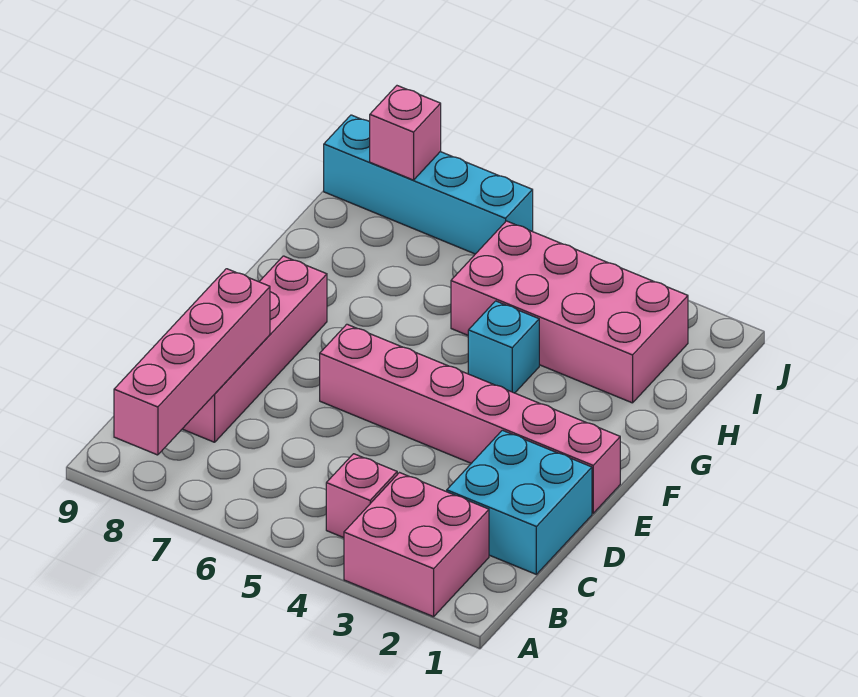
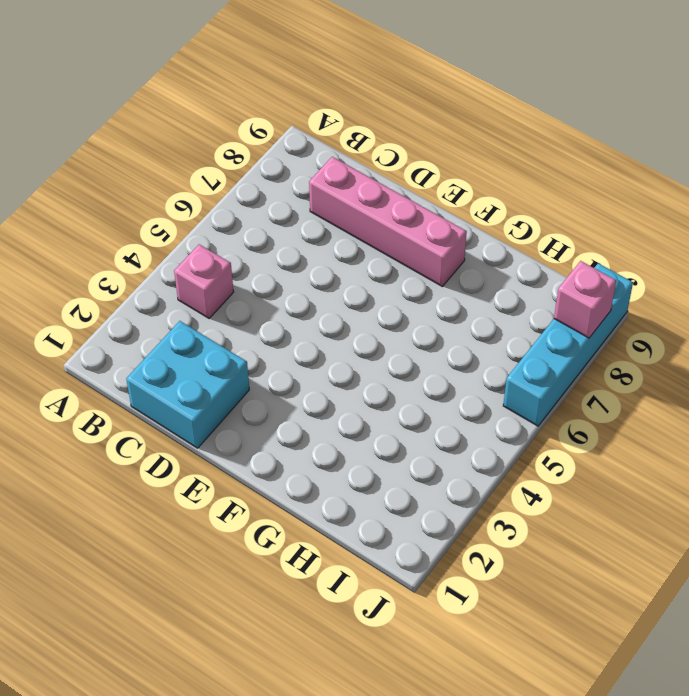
none -> pink 2x2 brick [344,473,489,617]
none -> pink 1x6 brick [320,324,620,513]

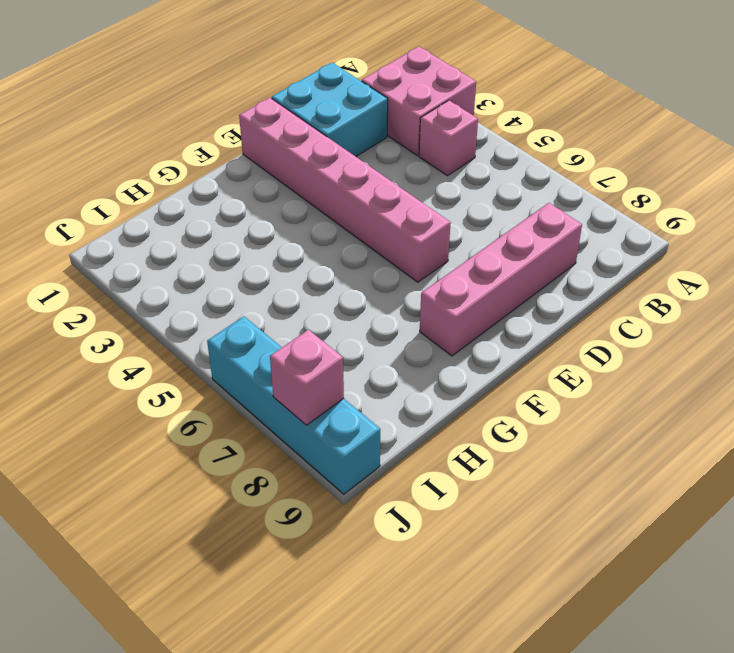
none -> cyan 1x1 brick [468,301,539,393]
none -> pink 2x4 brick [451,221,688,403]

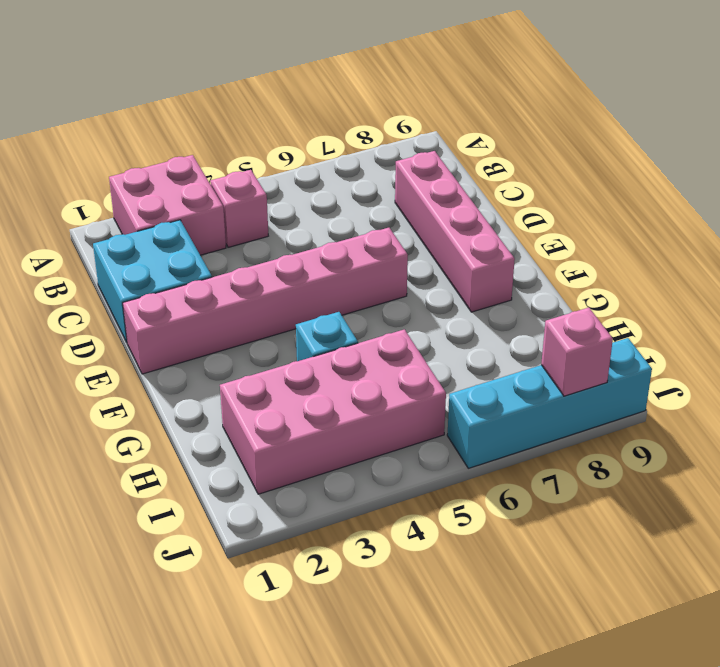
none -> pink 1x4 brick [114,269,270,455]

